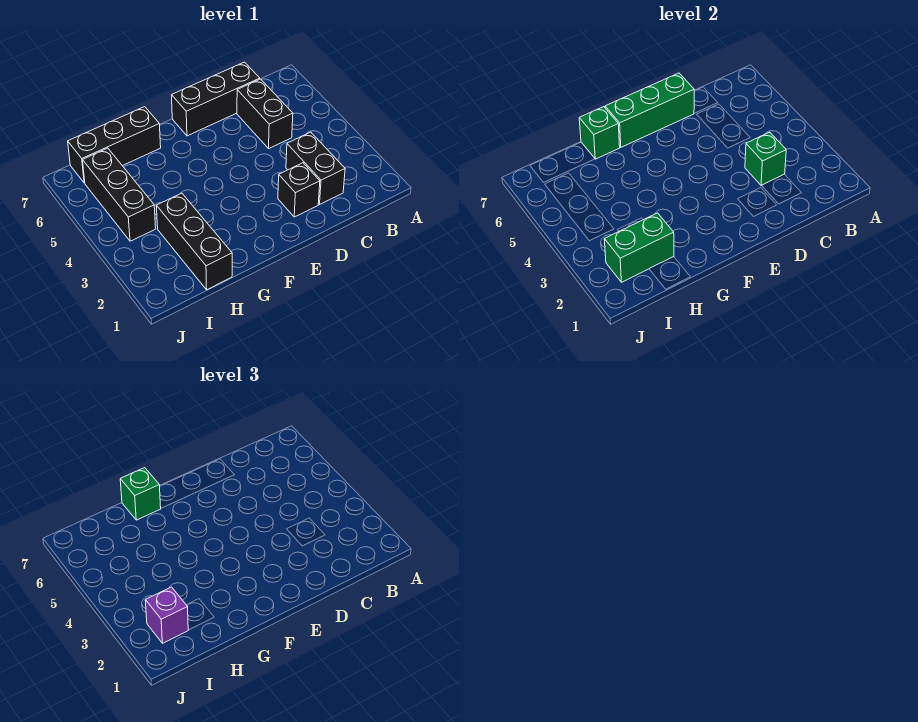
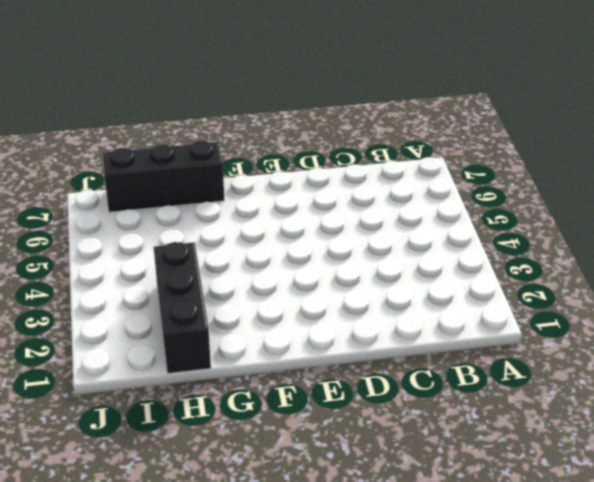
none -> black 1x2 brick [286,132,345,204]
none -> black 1x2 brick [237,79,293,148]
none -> black 1x3 brick [172,62,260,136]

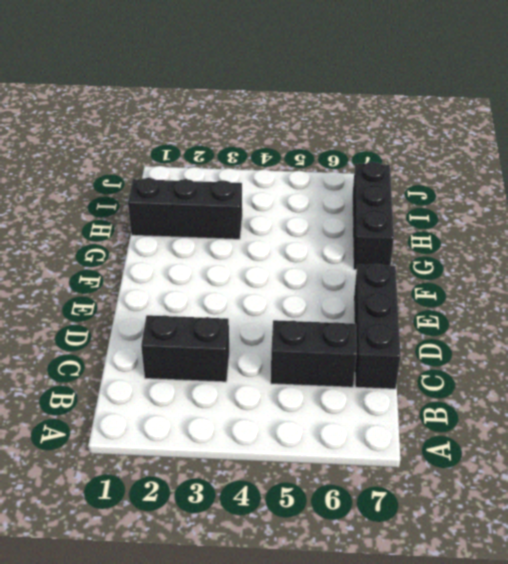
none -> black 1x1 brick [278,163,320,217]
none -> black 1x3 brick [83,148,156,241]
none -> green 1x1 brick [745,132,786,186]

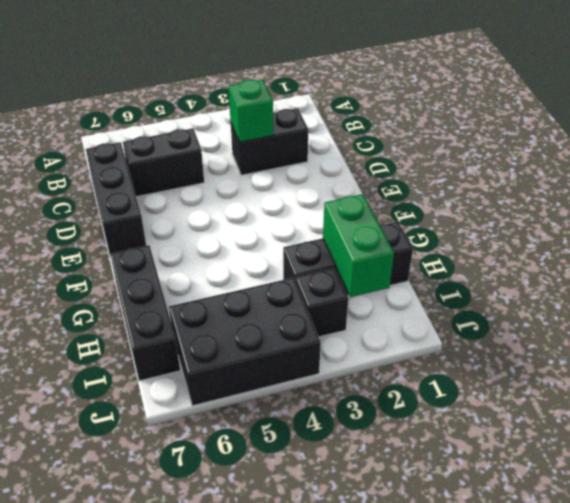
black 1x1 brick [296,268,348,337] -> black 1x1 brick moved to [278,163,320,217]
black 2x3 brick [169,278,321,406] -> black 1x3 brick [83,148,156,241]
none -> green 1x3 brick [605,73,694,147]
none -> green 1x1 brick [579,107,620,159]
none -> green 1x1 brick [120,468,161,520]

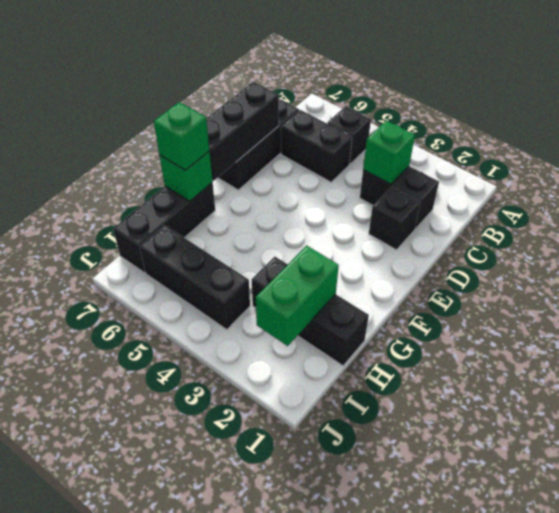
black 1x1 brick [327,106,371,164] -> none
black 1x3 brick [206,82,279,181] -> green 1x3 brick [605,73,694,147]
none -> purple 1x1 brick [145,587,188,643]

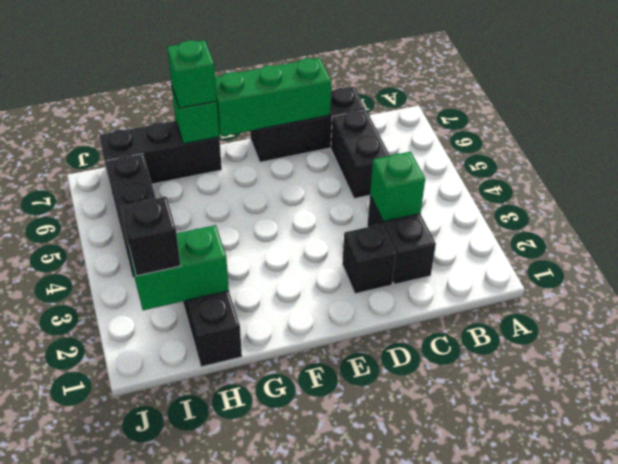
black 1x1 brick [122,197,181,276] -> purple 1x1 brick [145,587,188,643]

